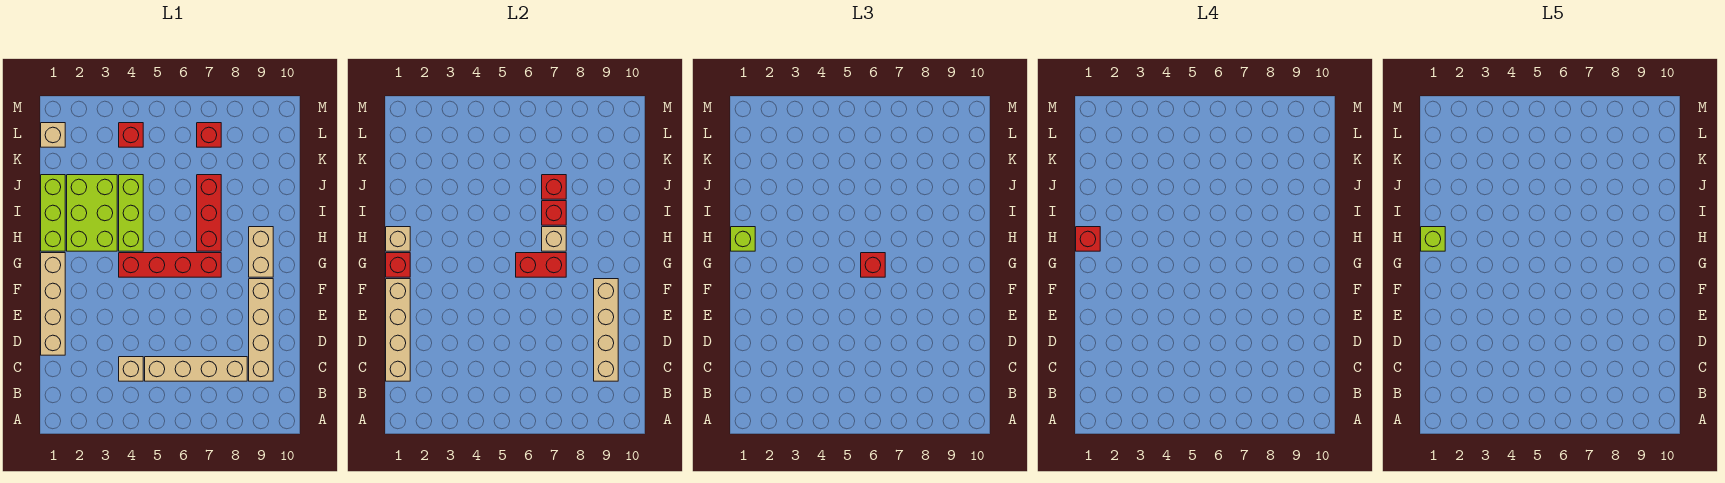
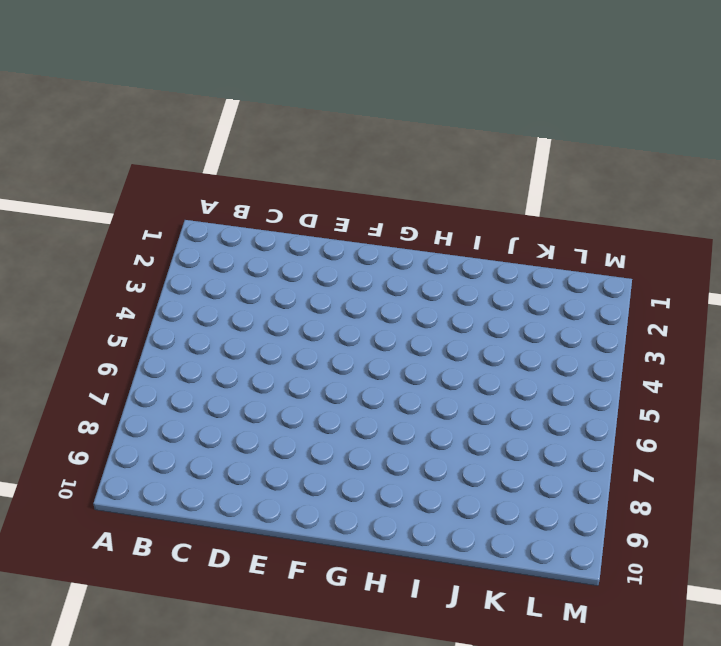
none -> tan 1x1 brick [119,357,143,381]
none -> tan 1x4 brick [145,357,247,381]
none -> tan 1x4 brick [249,279,273,381]

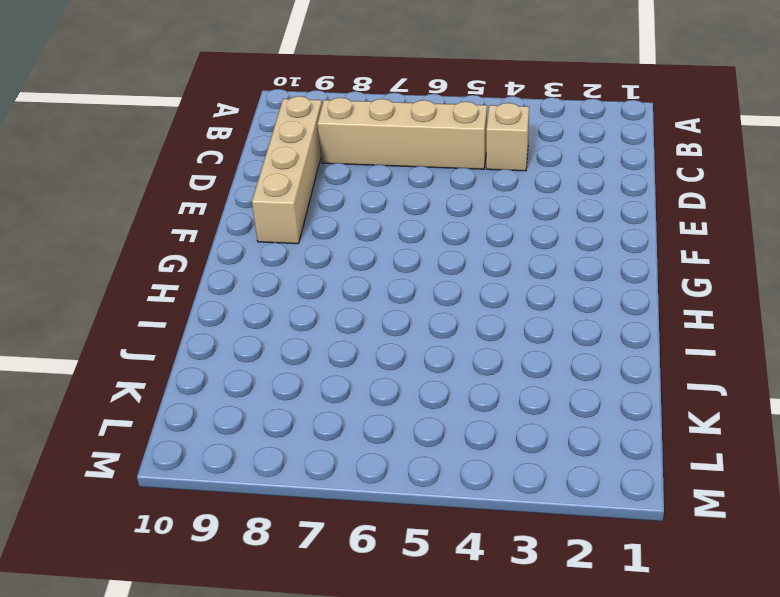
none -> tan 1x4 brick [41,253,65,355]
none -> red 1x4 brick [119,253,221,277]
none -> tan 1x2 brick [249,227,273,277]

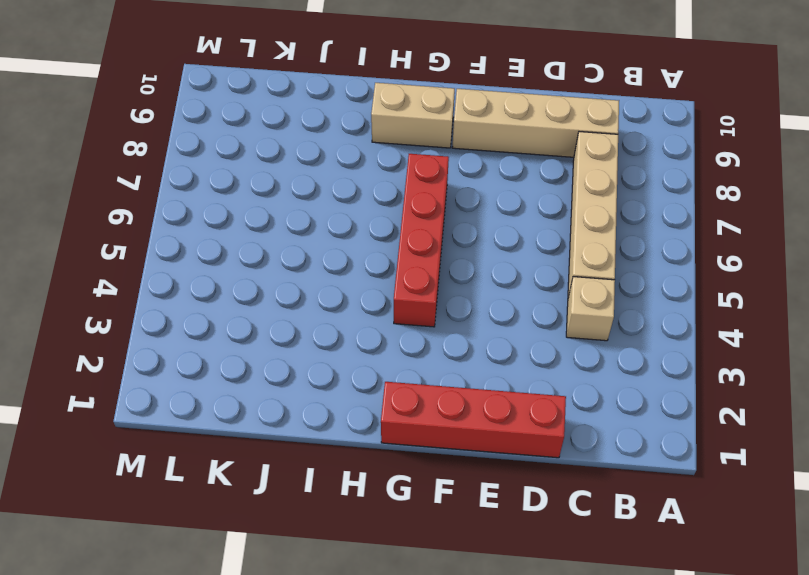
red 1x4 brick [381,382,566,458] -> tan 1x4 brick [41,253,65,355]
none -> lime 1x3 brick [41,175,65,251]
none -> lime 2x3 brick [67,175,117,251]
none -> lime 1x3 brick [119,175,143,251]

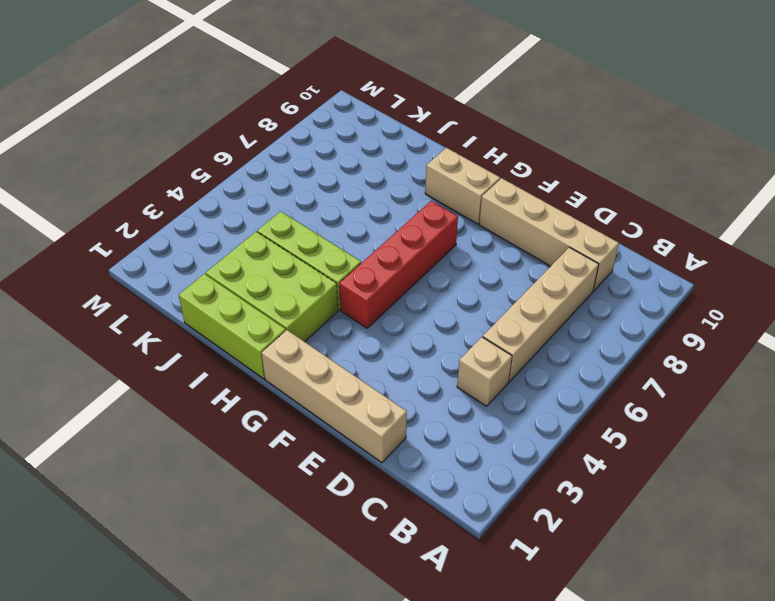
none -> red 1x3 brick [197,175,221,251]
none -> tan 1x1 brick [41,123,65,147]
none -> red 1x1 brick [119,123,143,147]

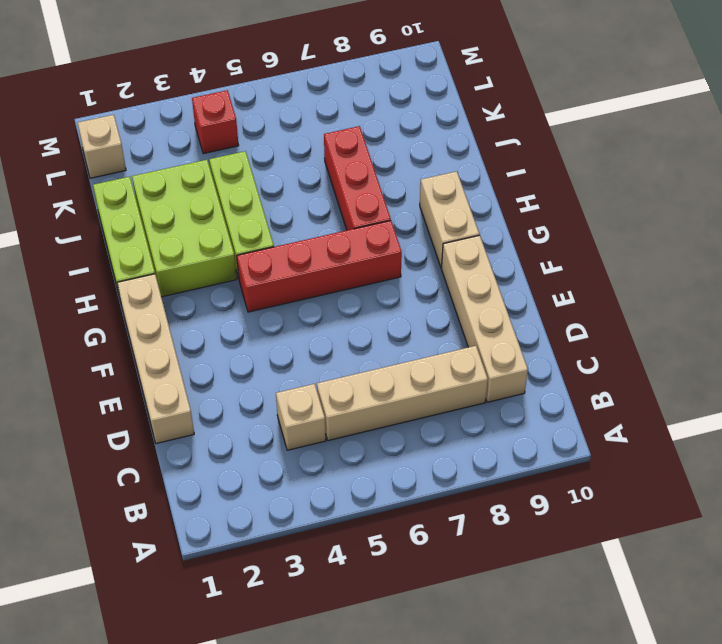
none -> red 1x1 brick [197,123,221,147]
none -> tan 1x4 brick [386,279,410,381]
none -> tan 1x4 brick [594,279,618,381]

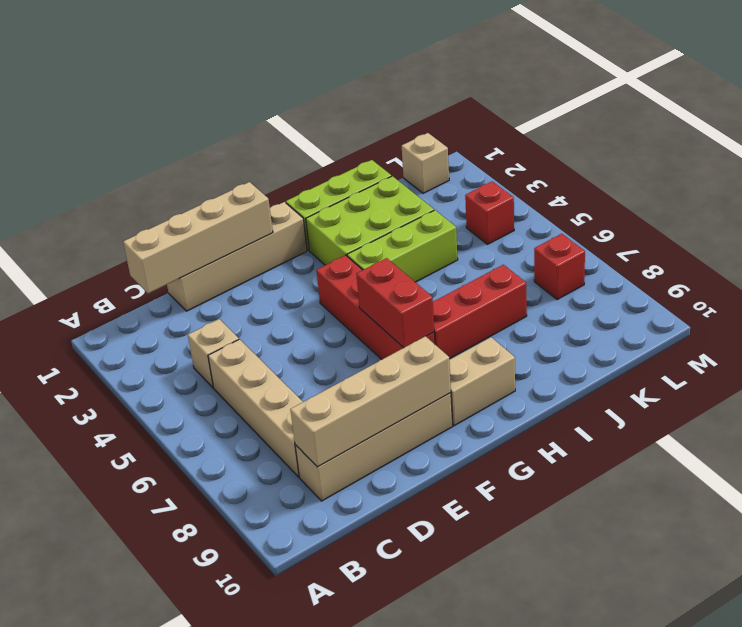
none -> red 1x1 brick [386,253,410,277]
none -> tan 1x1 brick [386,227,410,251]
none -> tan 1x1 brick [542,227,566,251]

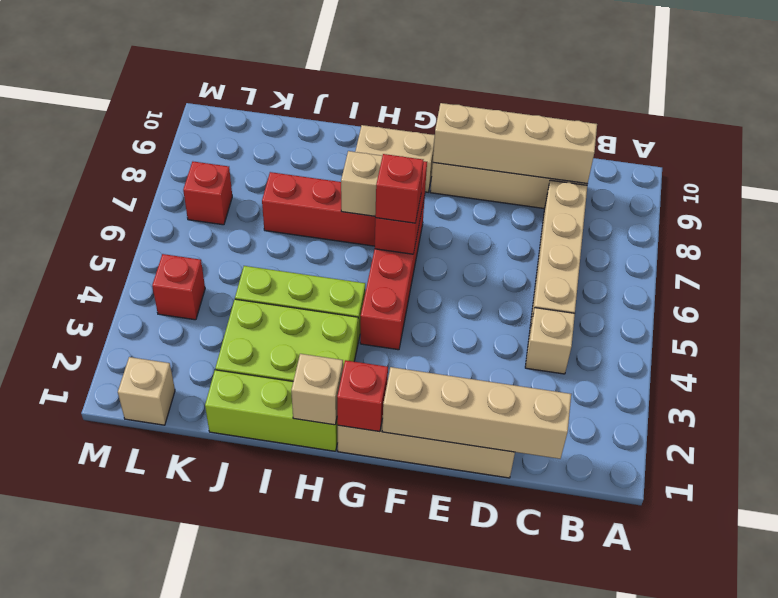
none -> red 1x1 brick [542,201,566,225]
none -> red 1x1 brick [542,175,566,199]
none -> lime 1x1 brick [731,227,755,251]

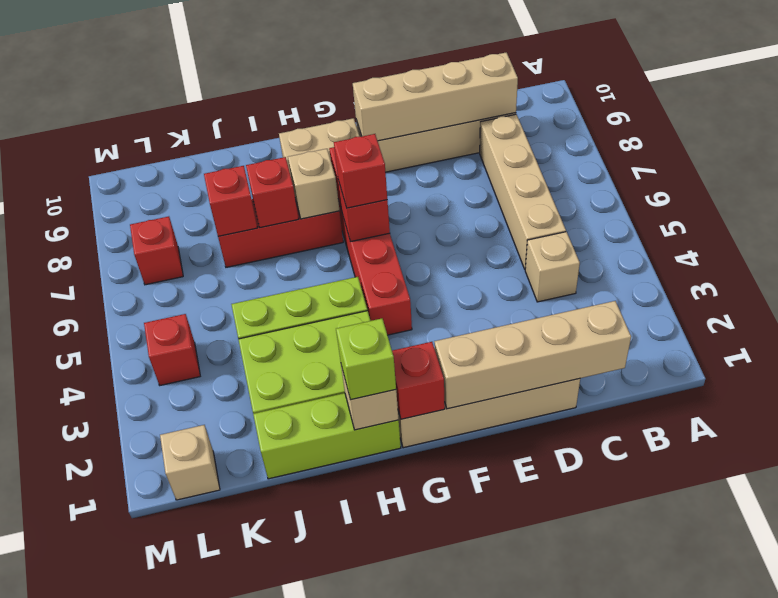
none -> red 1x1 brick [1076,227,1100,251]
none -> lime 1x1 brick [1421,227,1445,251]

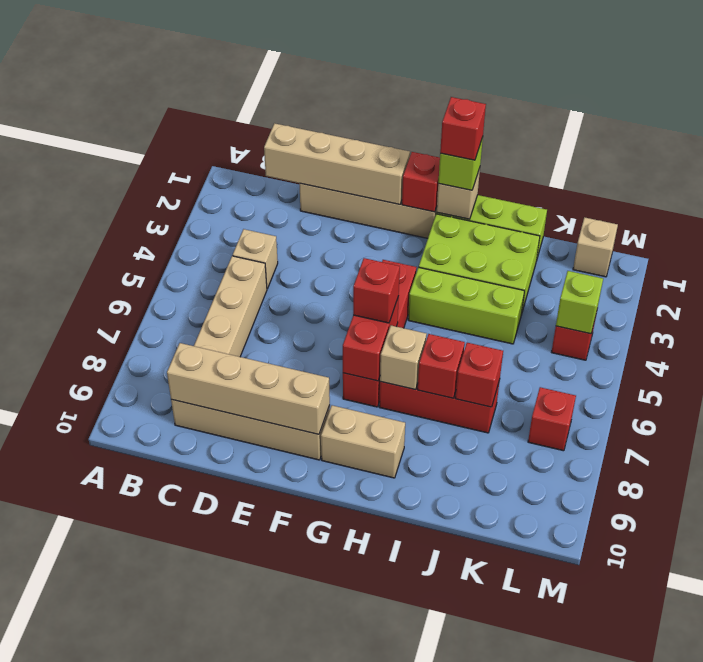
lime 1x1 brick [556,271,603,334] -> lime 1x1 brick moved to [1421,227,1445,251]

